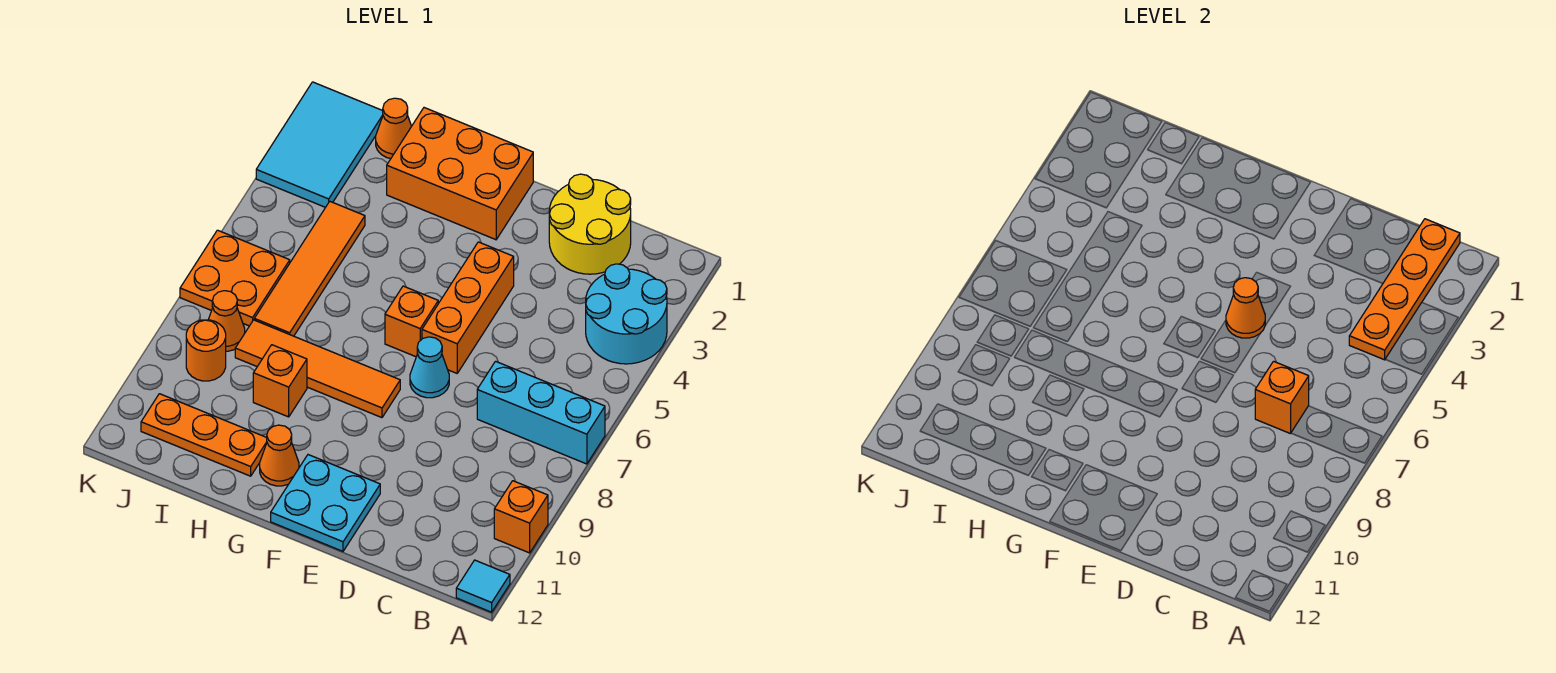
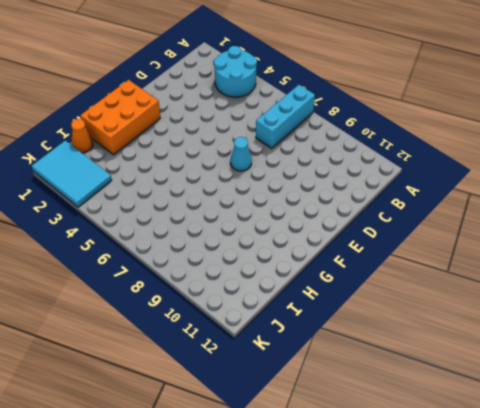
none -> orange 1x1 brick [494,481,548,553]
none -> cyan 1x1 tile [456,560,510,612]
none -> yellow 2x2 round brick [549,174,631,274]

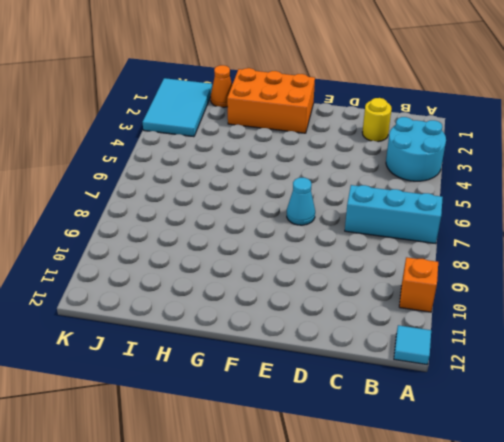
yellow 1x1 round brick [362,98,392,142] -> yellow 2x2 round brick [549,174,631,274]
none -> orange 1x3 brick [422,242,514,373]
none -> cyan 2x2 plate [271,455,380,551]
none -> orange 1x1 brick [385,286,438,357]

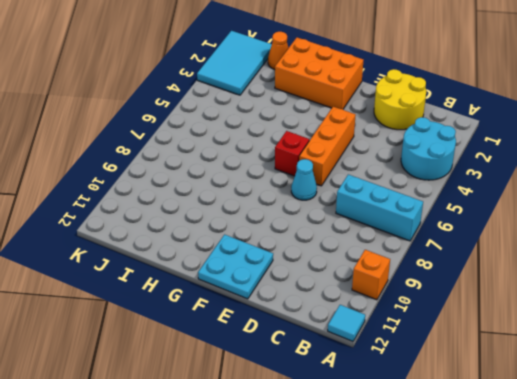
red 1x1 brick [275,131,309,176] -> orange 1x1 brick [385,286,438,357]
none -> orange 1x4 tile [235,320,400,418]
none -> orange 1x1 cone [260,425,299,486]
none -> orange 1x1 brick [253,345,307,417]

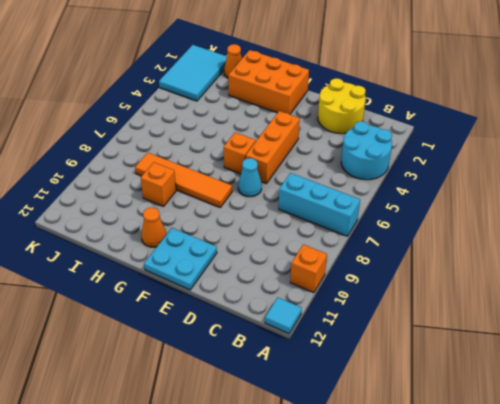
none -> orange 1x3 plate [141,394,267,476]
none -> orange 1x4 tile [254,202,365,336]
none -> orange 2x2 plate [180,230,290,326]

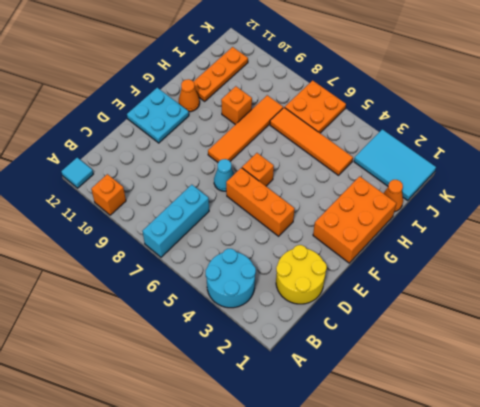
none -> orange 1x1 cone [208,291,245,351]
none -> orange 1x1 round brick [186,320,226,381]
none -> orange 1x4 plate [1349,219,1460,360]

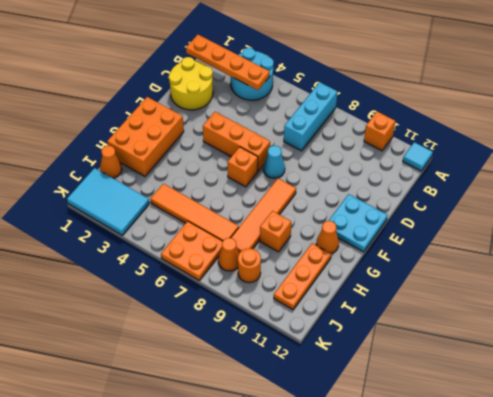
none -> orange 1x1 brick [1255,361,1309,434]
none -> orange 1x1 cone [1226,278,1265,338]

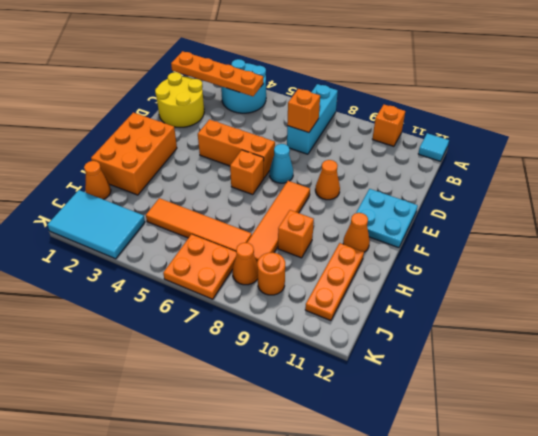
orange 1x1 cone [315,160,340,200] -> orange 1x1 cone moved to [1226,278,1265,338]

